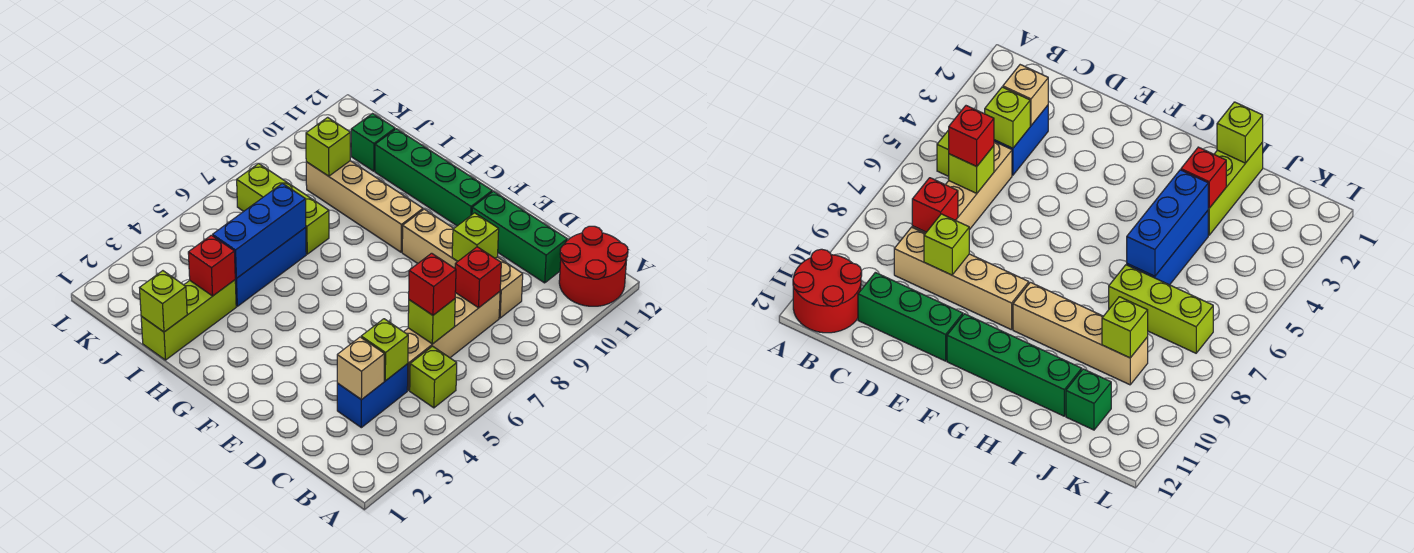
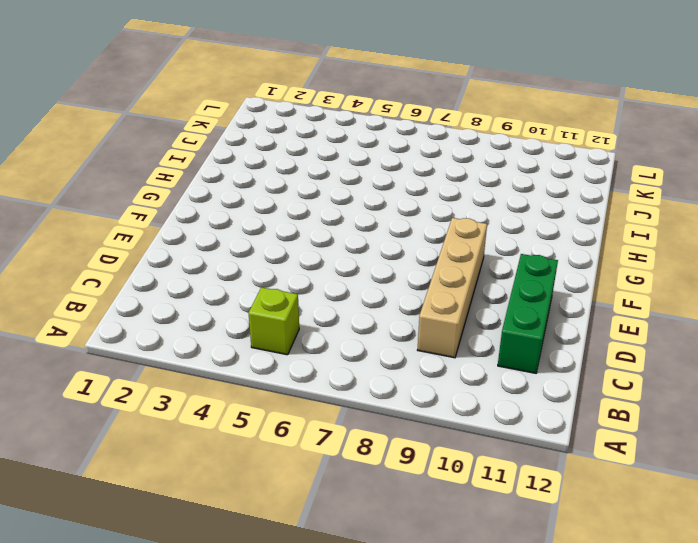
none -> red 2x2 round brick [559,226,628,306]
none -> blue 1x2 brick [337,364,408,428]
none -> tan 1x4 brick [404,292,500,390]

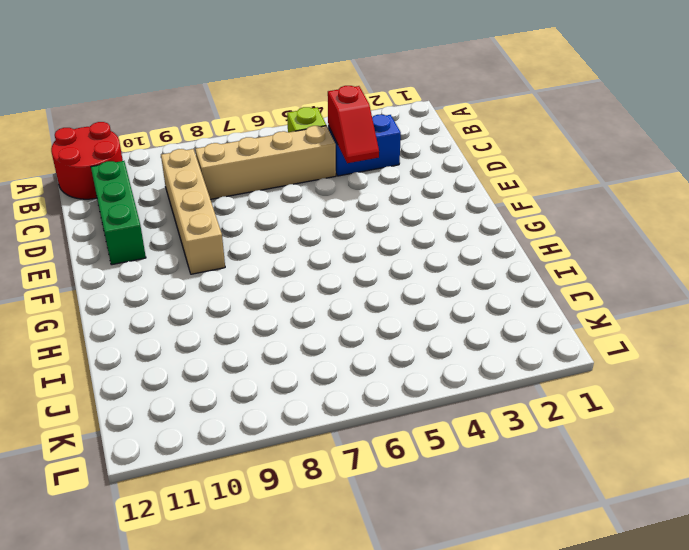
red 1x2 slope [328,86,379,163] -> lime 1x1 brick [361,319,408,381]
none -> green 1x4 brick [375,129,492,226]
none -> tan 1x4 brick [306,161,423,252]
none -> lime 1x3 brick [141,280,236,360]

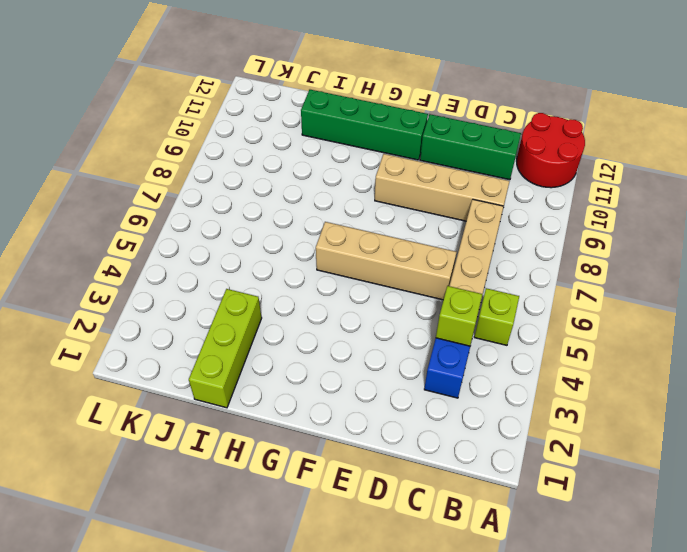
tan 1x4 brick [316,222,457,300] -> tan 1x4 brick moved to [306,161,423,252]
none -> blue 1x3 brick [235,227,306,306]
none -> lime 1x3 brick [237,164,329,254]
none -> green 1x1 brick [351,114,395,171]

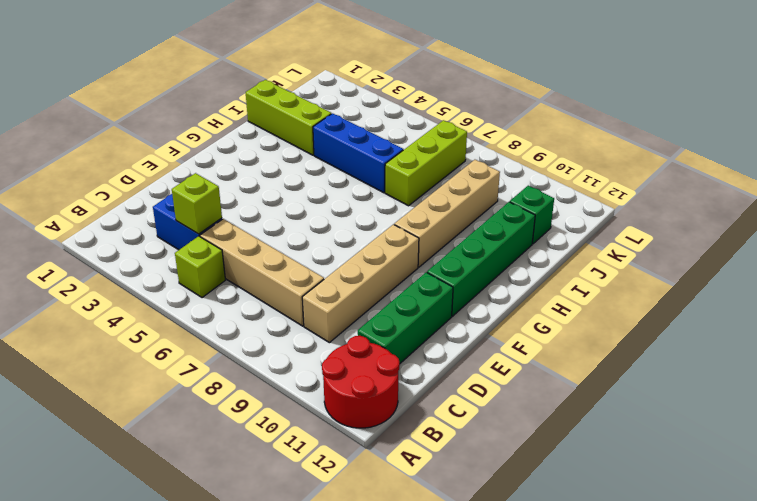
none -> tan 1x1 brick [337,337,384,400]
none -> lime 1x1 brick [408,299,455,344]
none -> red 1x1 brick [455,247,501,308]

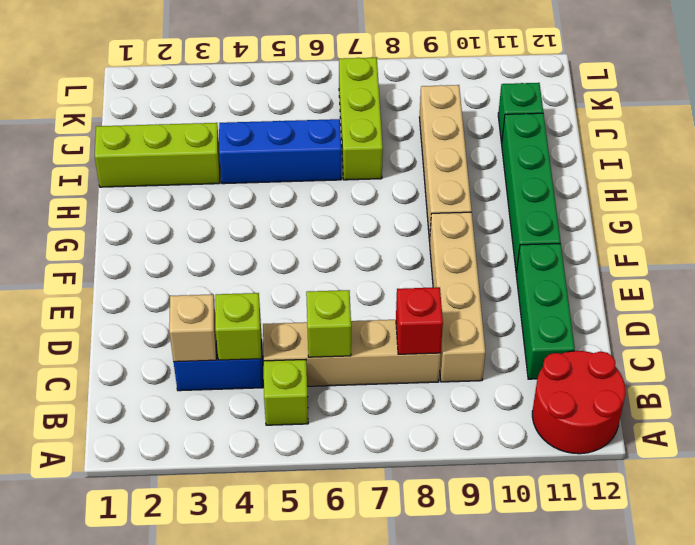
none -> lime 1x1 brick [452,213,499,261]
none -> lime 1x1 brick [140,271,187,332]
none -> red 1x1 brick [188,235,235,296]

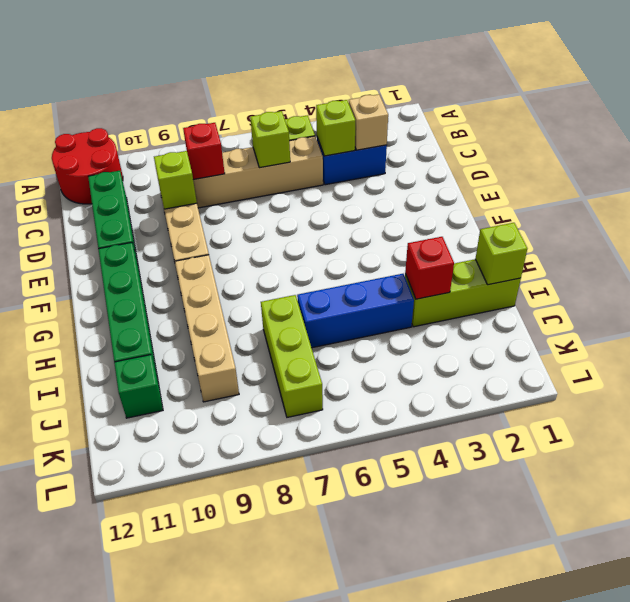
none -> blue 1x3 brick [213,183,306,278]
none -> lime 1x1 brick [306,117,350,176]
none -> red 1x1 brick [409,253,456,315]

